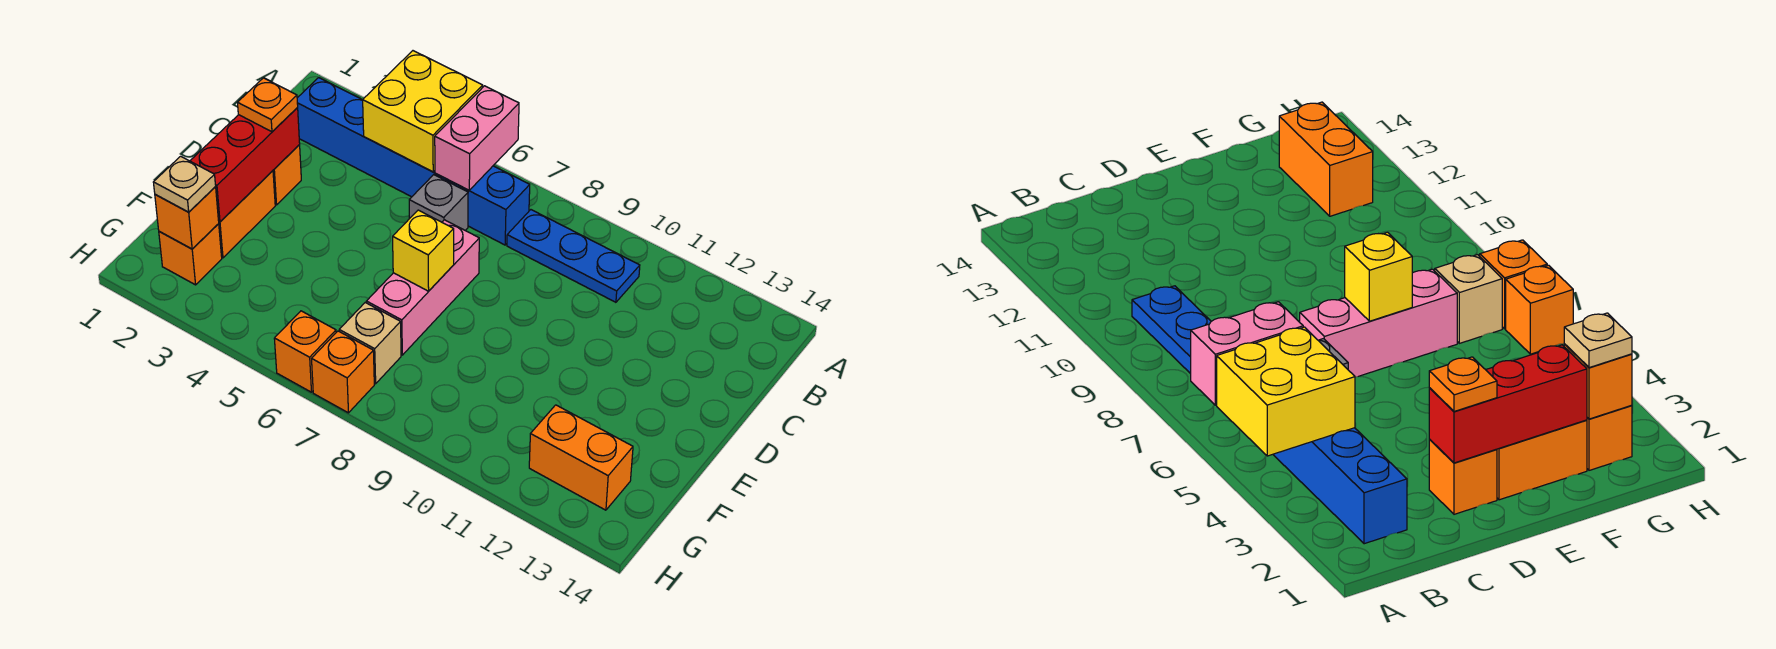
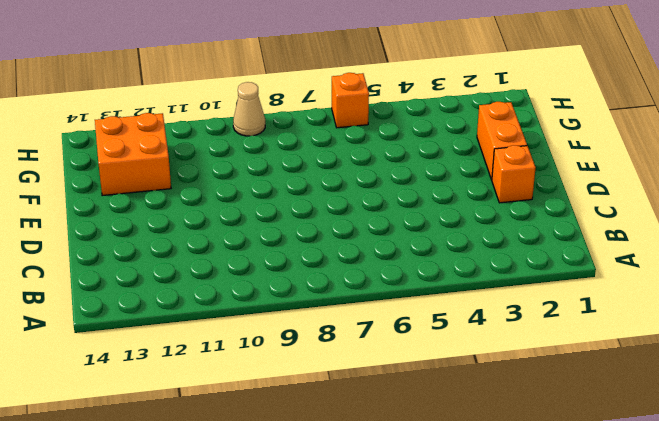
orange 2x2 brick [95,113,171,196] -> orange 1x2 brick [529,405,633,510]
tan 1x1 cone [233,82,265,136] -> none
none -> blue 1x6 brick [297,78,530,245]
none -> blue 1x3 plate [507,210,640,302]
none -> grey 1x1 brick [409,175,468,230]

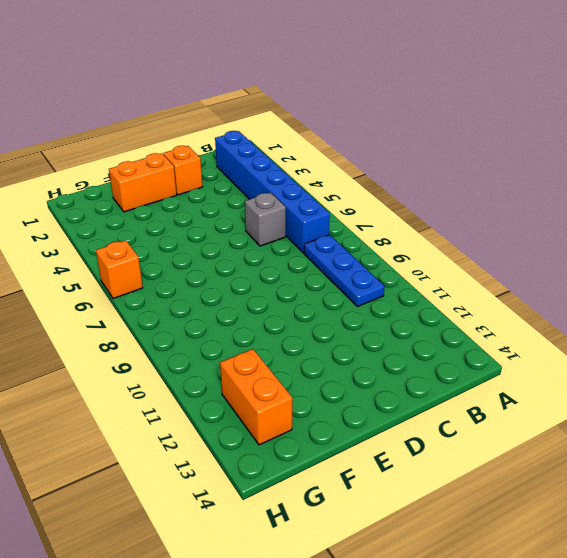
none -> pink 1x3 brick [366,220,479,355]
none -> orange 1x1 brick [159,224,222,285]
none -> tan 1x1 brick [339,303,401,384]

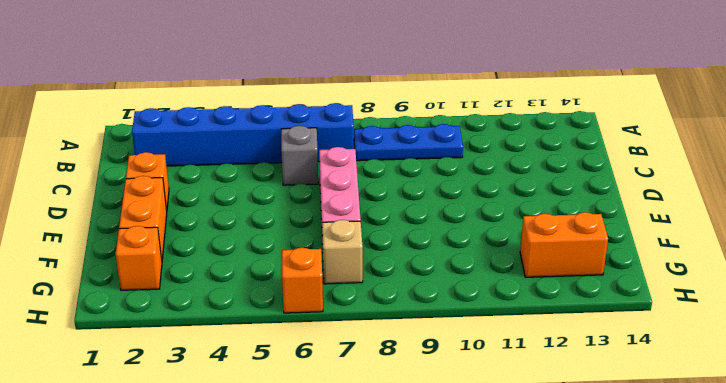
none -> orange 1x1 brick [312,331,374,413]
none -> yellow 2x2 brick [363,51,483,172]
none -> pink 1x2 brick [435,86,519,190]

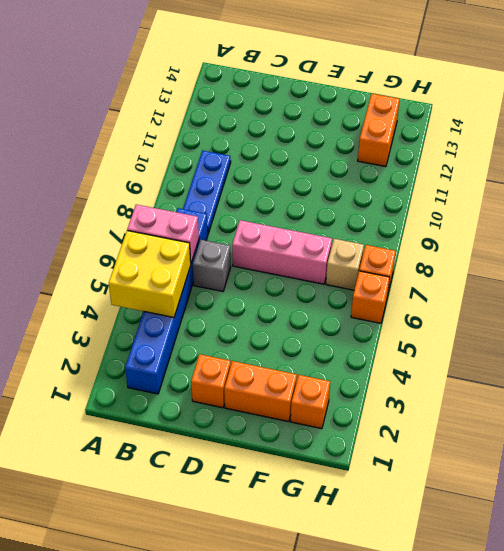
none -> red 1x3 brick [190,108,300,222]
none -> yellow 1x1 brick [393,210,454,291]
none -> orange 1x1 brick [155,187,219,249]

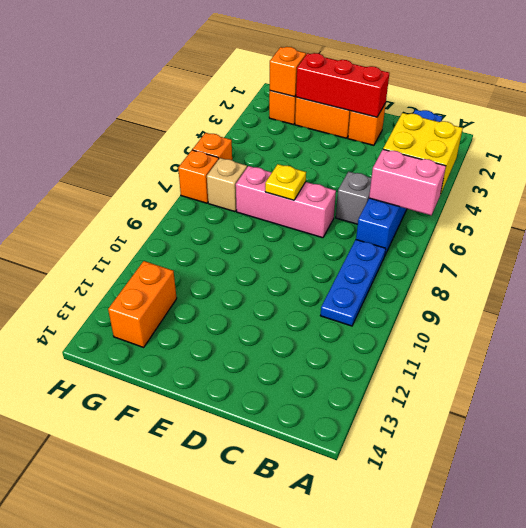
yellow 1x1 plate [265,164,306,200] -> yellow 1x1 brick [393,210,454,291]
none -> orange 1x1 plate [238,78,298,132]
none -> tan 1x1 plate [153,156,216,212]

